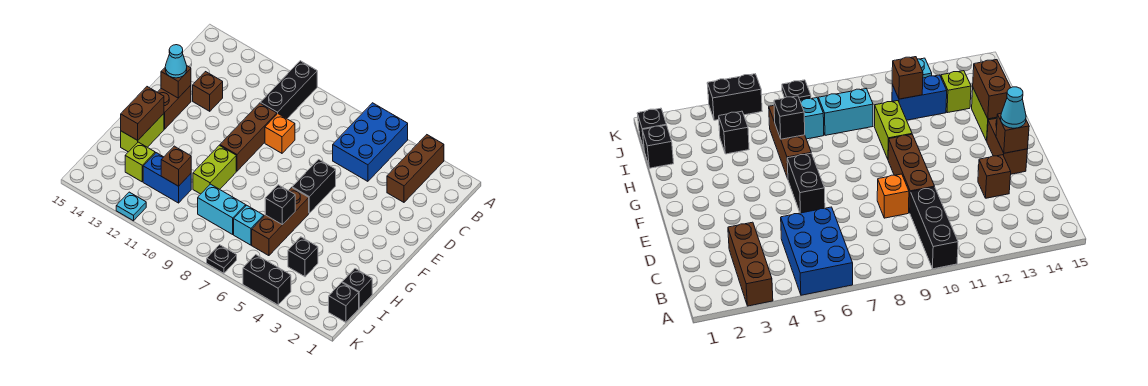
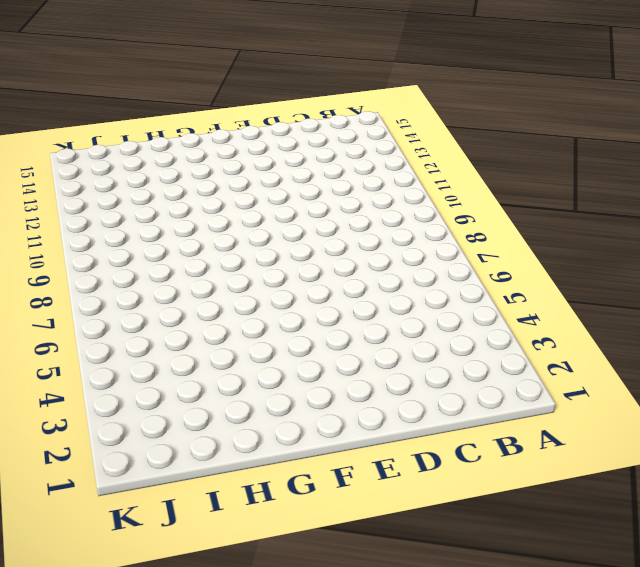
none -> brown 1x3 brick [387,135,444,202]
none -> blue 2x3 brick [333,103,408,181]
none -> black 1x3 brick [260,61,317,119]

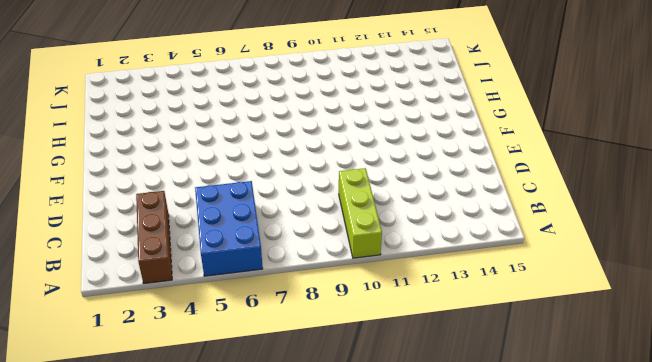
lime 1x3 brick [339,168,382,258] -> black 1x3 brick [260,61,317,119]
none -> orange 1x1 brick [265,114,295,153]
none -> brown 1x3 brick [220,103,277,171]
none -> brown 1x1 brick [193,72,223,111]

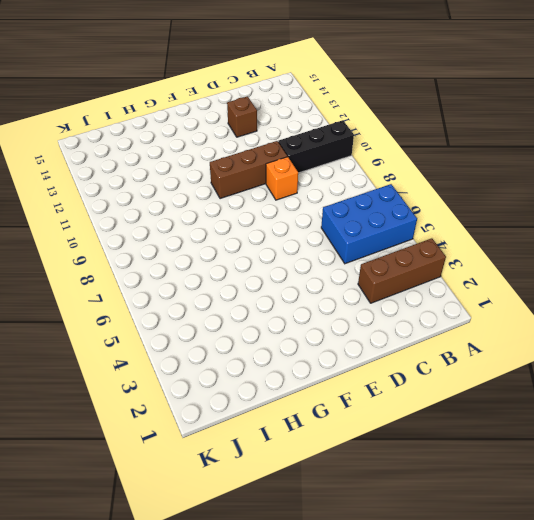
none -> black 1x2 brick [292,159,336,213]
none -> brown 1x2 brick [158,85,191,129]
none -> brown 1x3 brick [252,188,309,256]

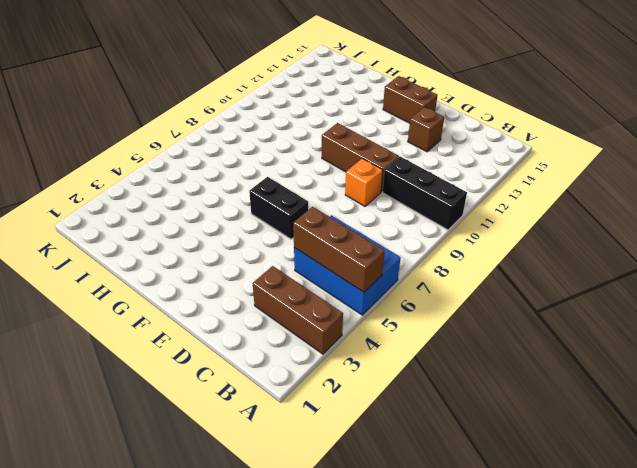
brown 1x3 brick [293,207,385,292] -> brown 1x3 brick moved to [252,188,309,256]
none -> lime 1x2 brick [193,145,236,194]
none -> lime 1x2 brick [121,114,164,152]
none -> black 1x1 brick [342,269,372,308]

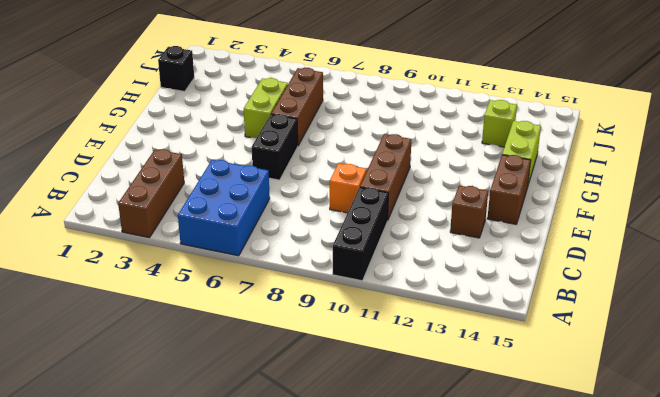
lime 1x2 brick [244,78,288,138] -> lime 1x2 brick moved to [193,145,236,194]
none -> black 1x1 brick [288,237,318,277]
none -> cyan 1x1 brick [234,205,264,245]
none -> cyan 1x2 brick [198,184,246,234]

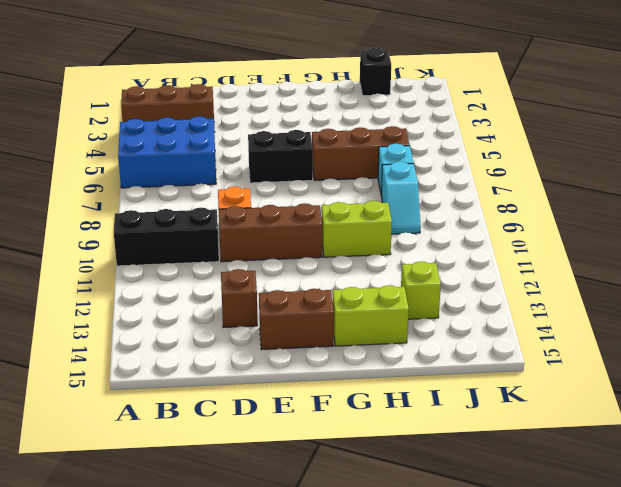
cyan 1x2 slope [381,162,421,234] -> cyan 1x2 brick [198,184,246,234]
none -> black 1x1 brick [288,237,318,277]
none -> blue 1x2 brick [143,153,191,203]
none -> black 1x1 brick [329,283,359,322]

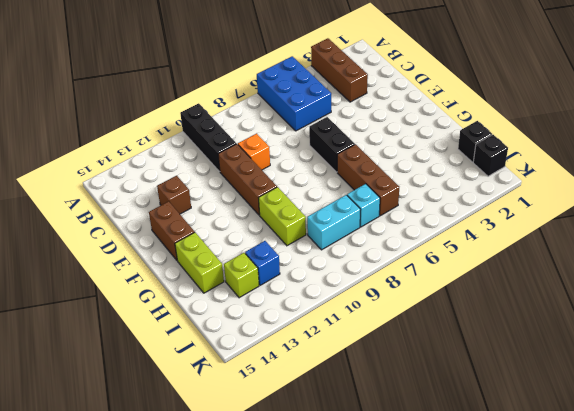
blue 1x1 brick [245,241,280,285] -> blue 1x2 brick [143,153,191,203]
none -> black 1x1 brick [288,237,318,277]
none -> black 1x2 brick [243,255,291,305]
none -> black 1x1 plate [207,245,237,273]

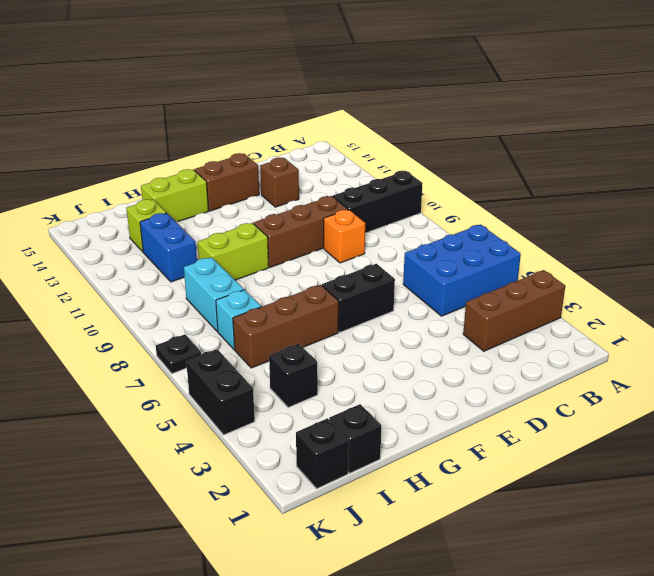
none -> cyan 1x1 plate [116,192,146,221]
none -> brown 1x1 brick [161,66,191,98]
none -> brown 1x2 brick [121,87,164,140]

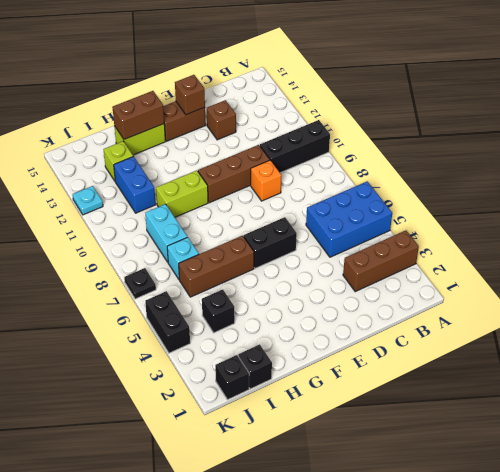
none -> black 1x1 brick [265,185,295,225]
none -> brown 1x1 brick [161,146,191,186]
none -> cyan 1x1 cone [165,45,187,78]

